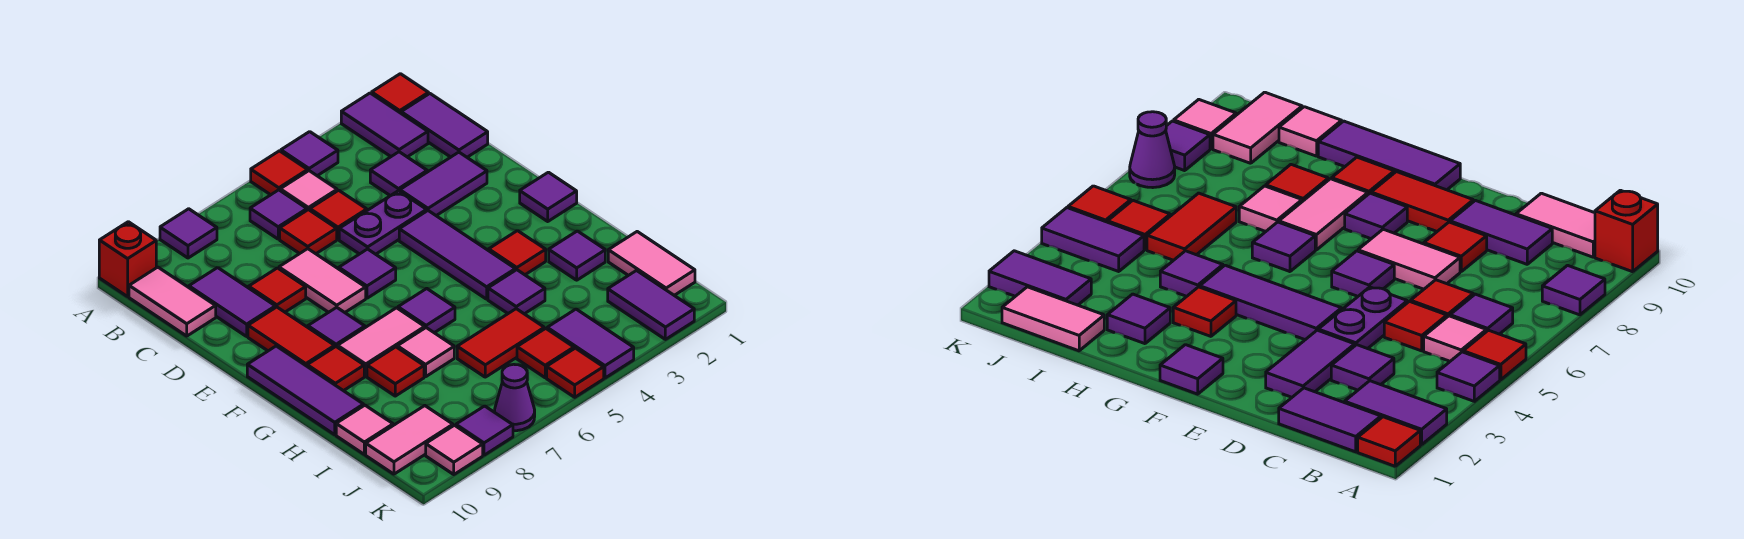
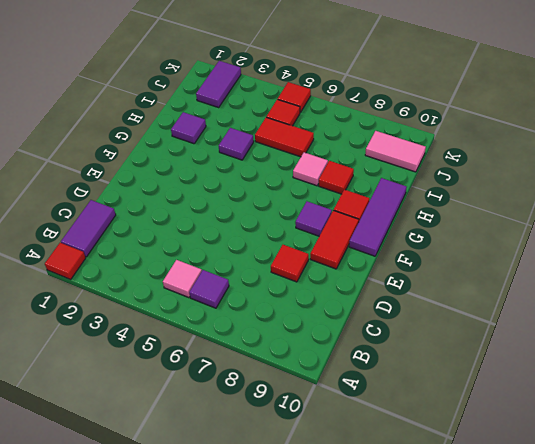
none -> purple 1x2 tile [341,93,428,157]
none -> purple 1x1 tile [281,132,338,176]
none -> red 1x1 tile [251,151,308,195]
none -> purple 1x1 tile [160,209,217,258]

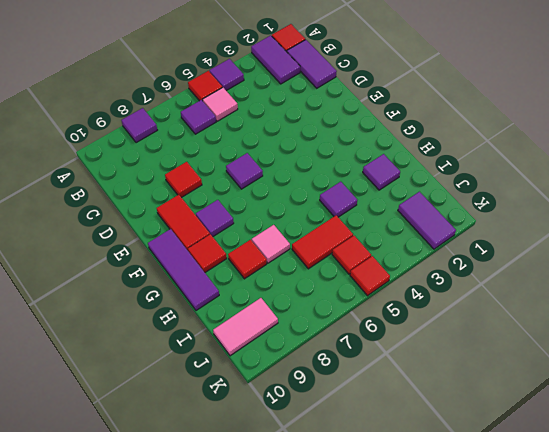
none -> red 1x1 brick [99,222,156,297]
none -> pink 1x2 tile [129,267,216,336]
none -> purple 1x1 tile [370,152,427,196]
none -> red 1x1 tile [310,190,367,239]

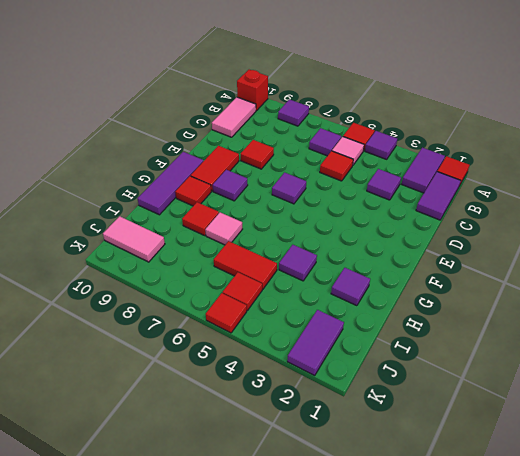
none -> red 1x1 tile [280,210,337,254]
none -> purple 1x2 tile [189,268,275,336]
none -> purple 1x2 tile [400,152,487,216]
none -> purple 1x2 plate [339,191,427,254]

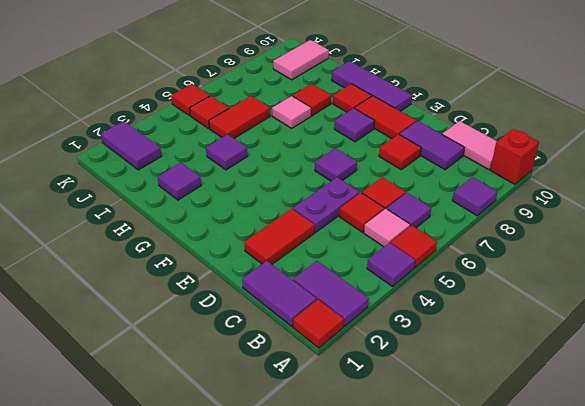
red 1x2 tile [244,209,315,264] -> purple 1x2 tile [400,152,487,216]
none -> purple 1x1 tile [370,152,427,196]
none -> pink 1x2 tile [279,249,366,312]
none -> purple 1x3 tile [399,211,515,299]
none -> purple 1x1 tile [520,172,577,221]

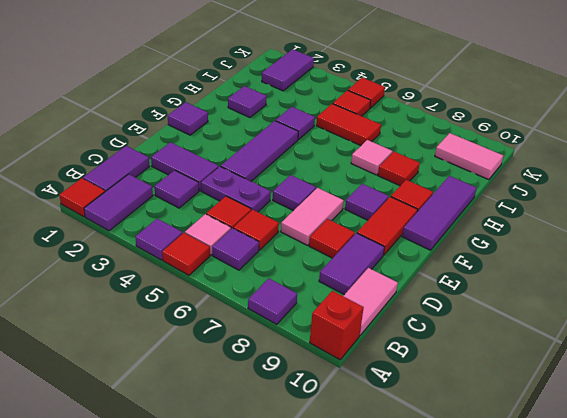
none -> red 1x1 tile [489,231,546,275]
none -> purple 1x1 tile [398,289,455,333]
none -> pink 1x2 tile [337,308,425,376]
none -> pink 1x2 tile [608,232,695,295]

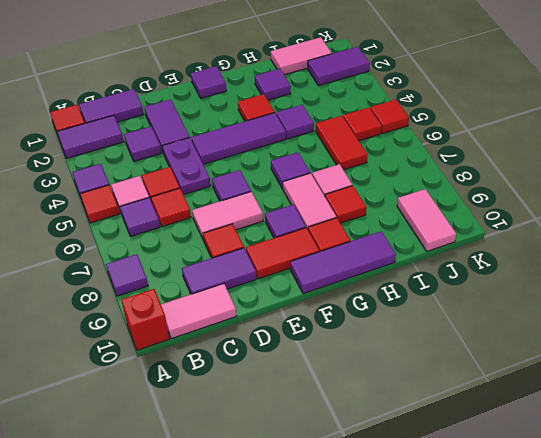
none -> pink 1x1 tile [336,405,393,454]
none -> purple 1x2 tile [547,309,634,378]
none -> purple 1x1 cone [495,364,535,431]
none -> purple 1x1 tile [456,406,513,455]

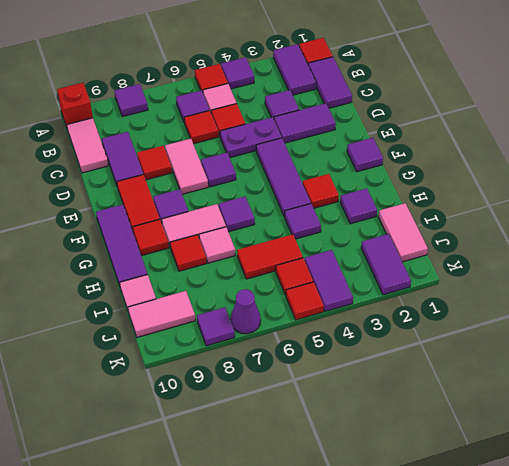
none -> pink 1x1 tile [426,425,483,474]

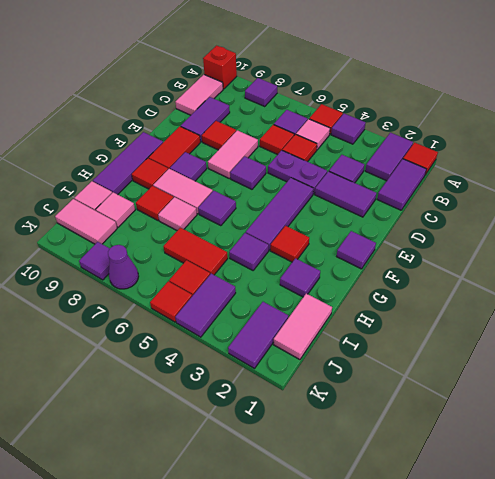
pink 1x1 tile [96,192,135,227] -> pink 1x1 tile moved to [426,425,483,474]

